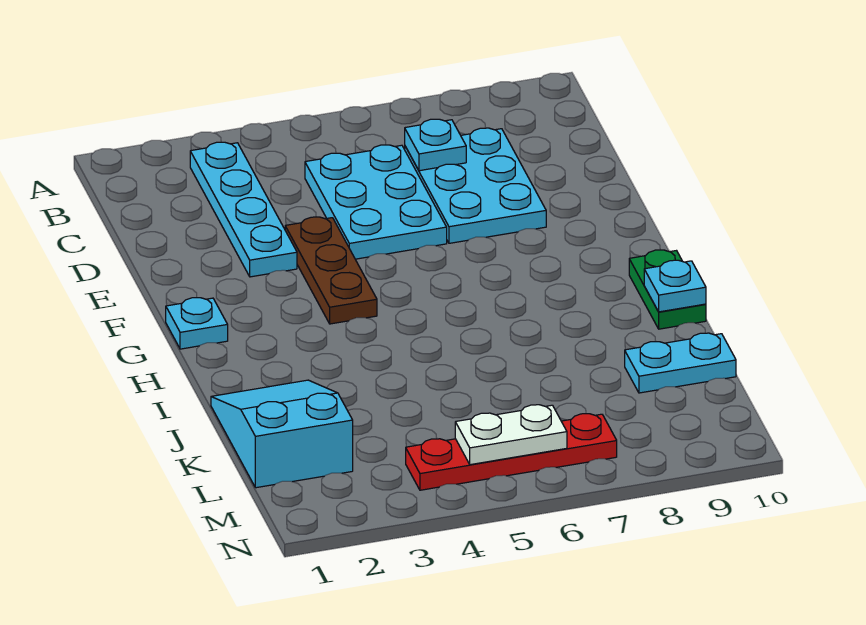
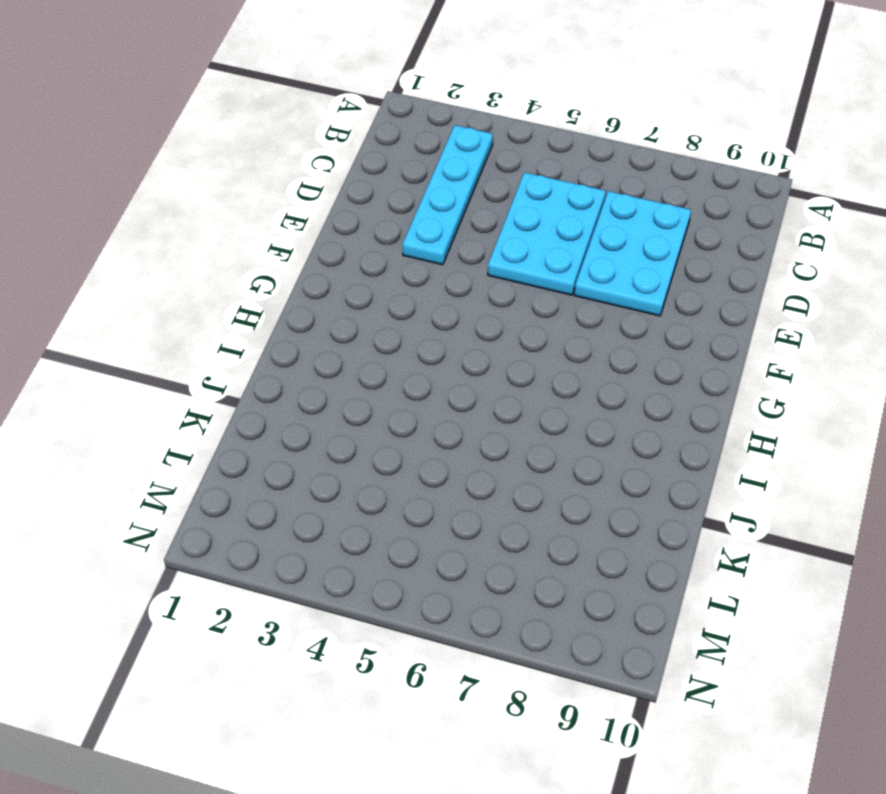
none -> brown 1x3 plate [285,217,377,324]
none -> cyan 1x1 plate [166,298,228,349]
none -> green 1x2 plate [629,250,706,329]

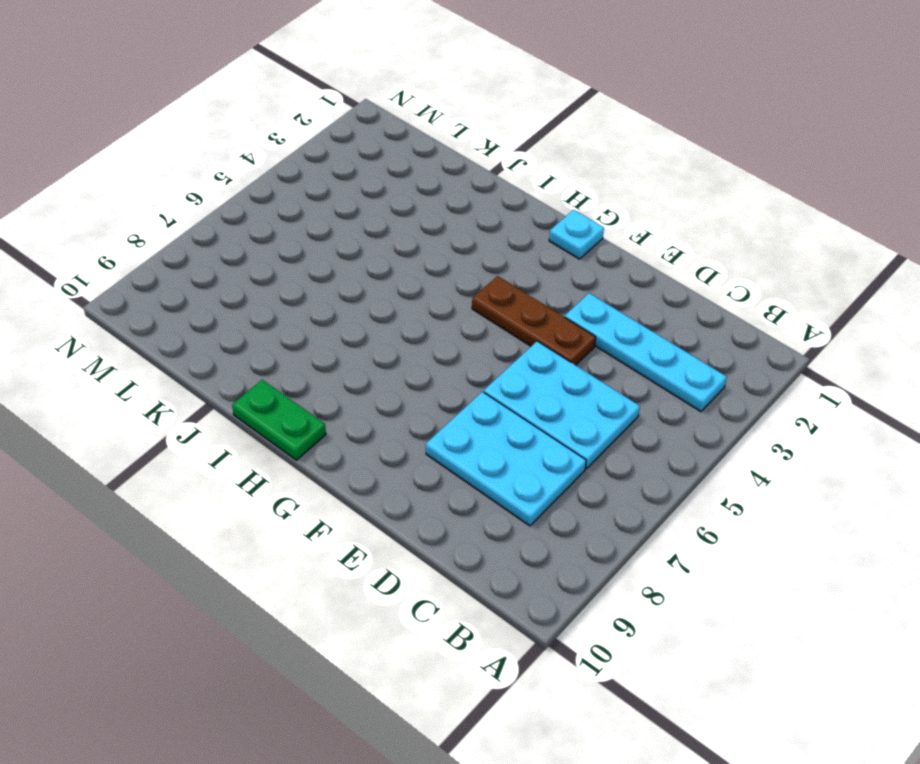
none -> cyan 2x3 slope [211,380,353,488]
none -> cyan 1x2 plate [625,333,736,393]
none -> red 1x4 plate [406,414,617,490]

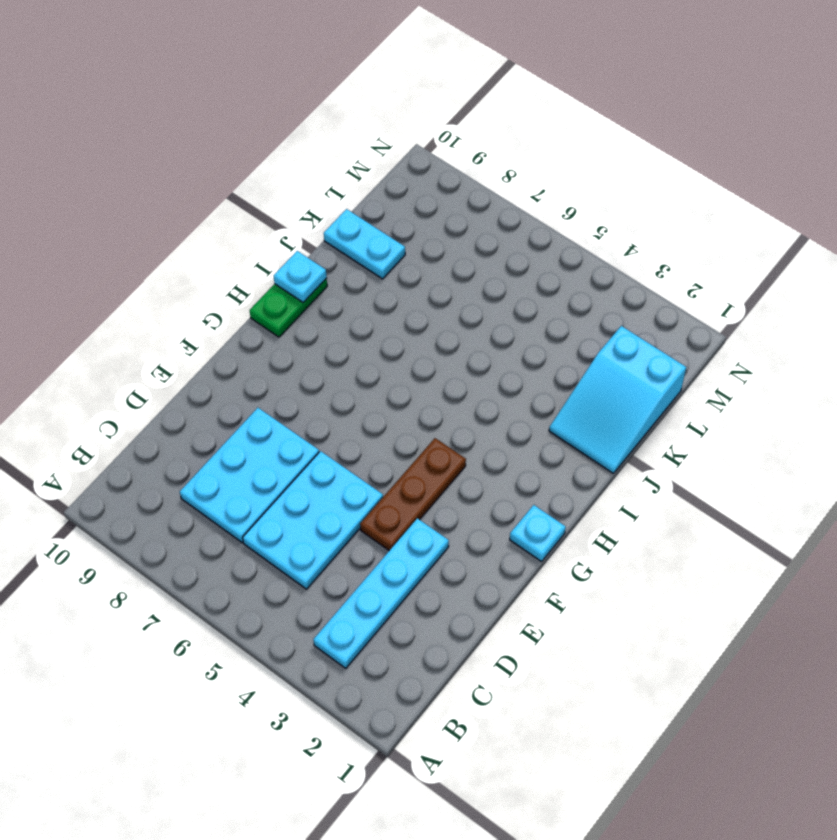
none -> red 1x4 plate [406,414,617,490]
none -> cyan 1x1 plate [405,119,466,171]
none -> white 1x2 plate [455,405,567,465]

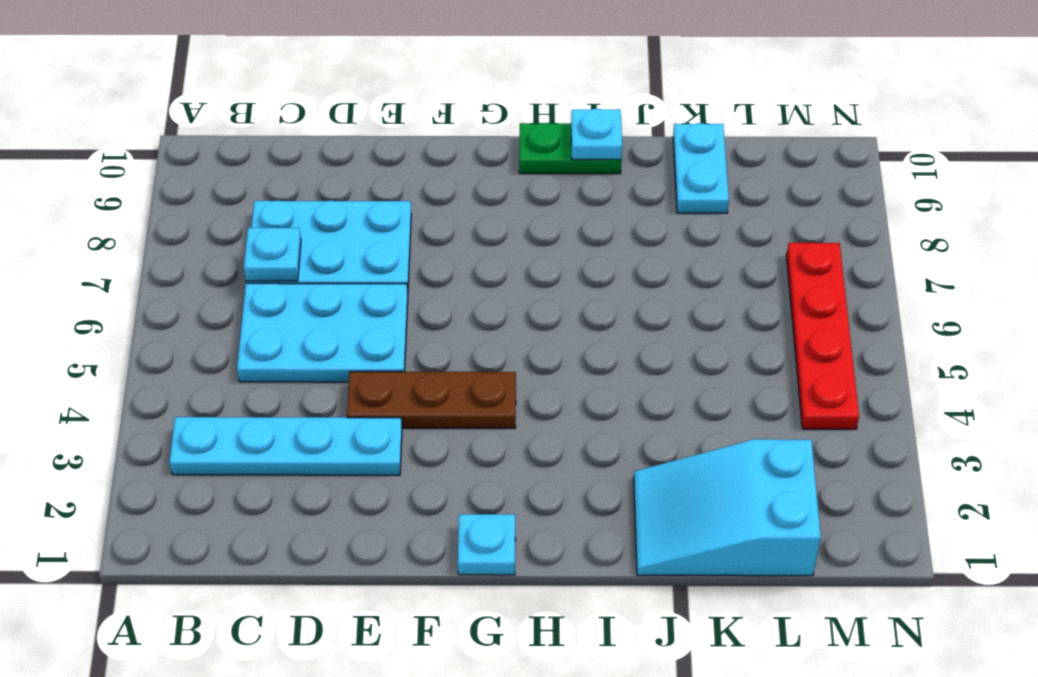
none -> white 1x2 plate [455,405,567,465]

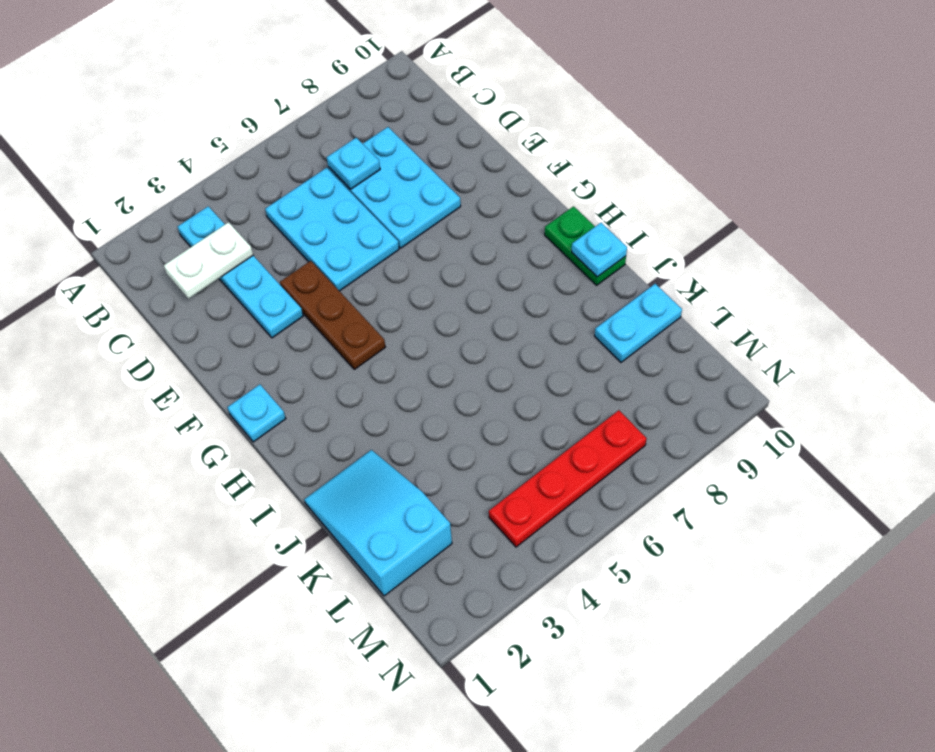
white 1x2 plate [164,222,253,299] -> white 1x2 plate moved to [455,405,567,465]

